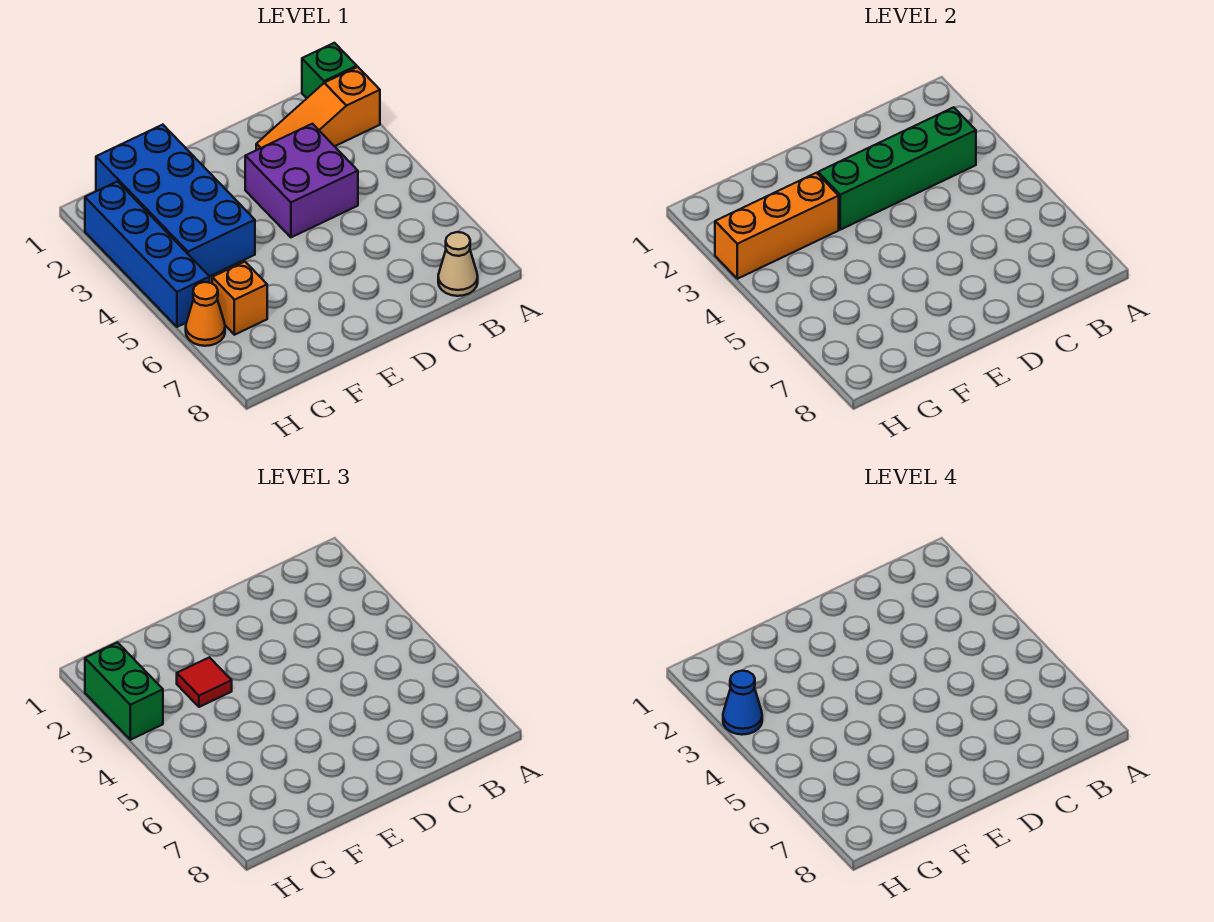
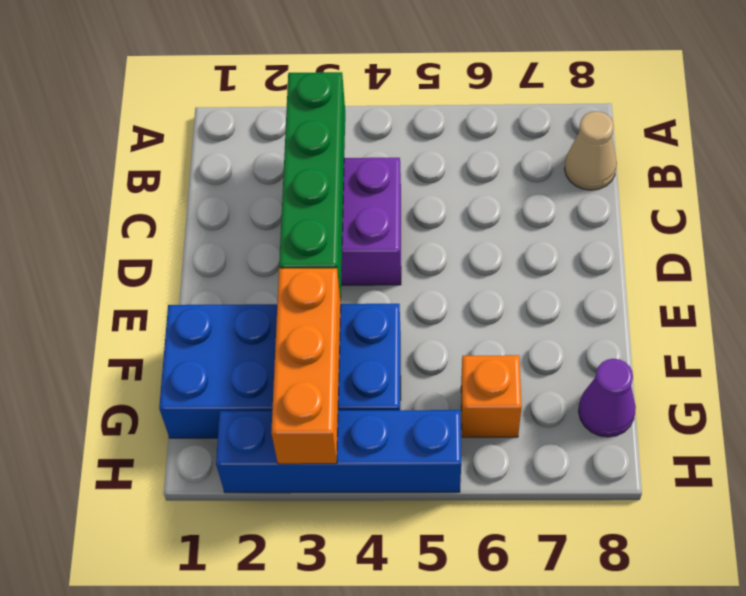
purple 1x1 cone [579,359,636,437] -> none
none -> green 1x1 brick [302,43,357,98]
none -> orange 1x3 slope [256,67,380,150]
none -> orange 1x1 cone [186,282,225,346]

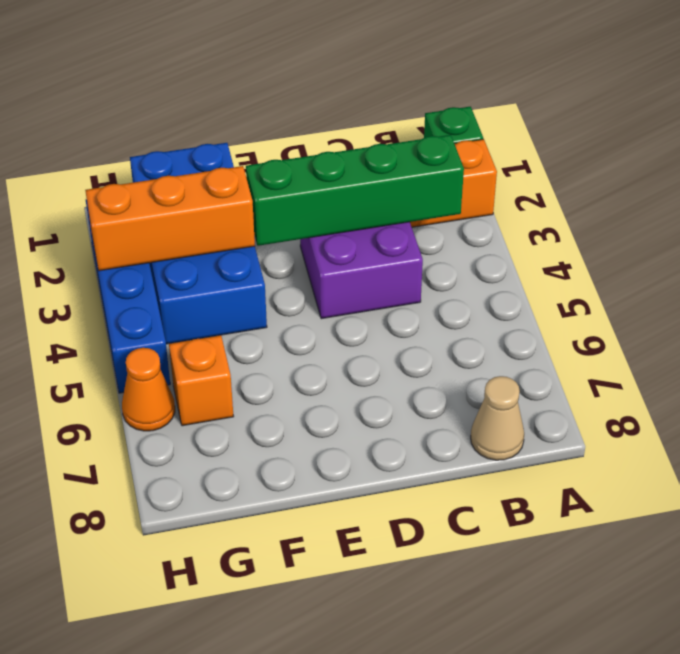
none -> red 1x1 tile [177,657,232,707]
none -> green 1x2 brick [85,642,163,740]
none -> blue 1x1 cone [723,671,762,735]

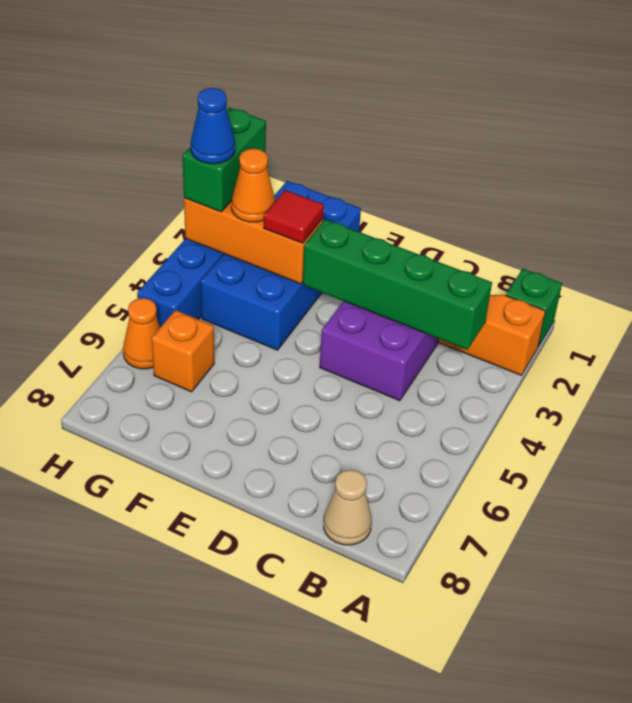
orange 1x1 cone [231,149,275,222] -> none

